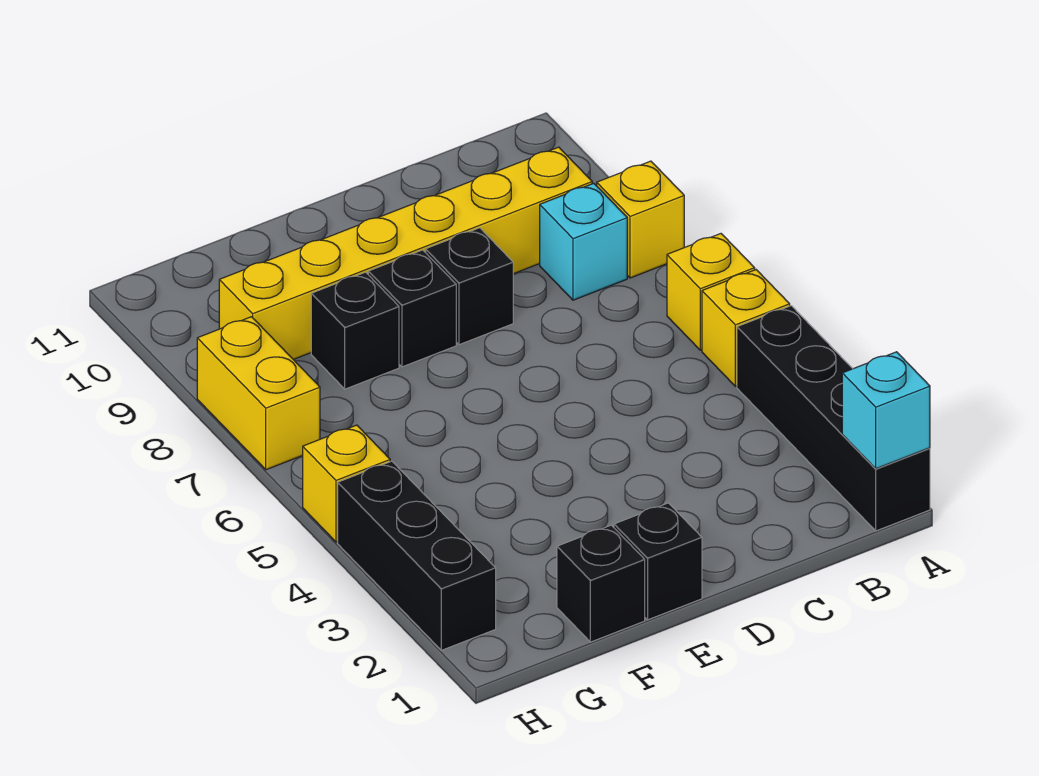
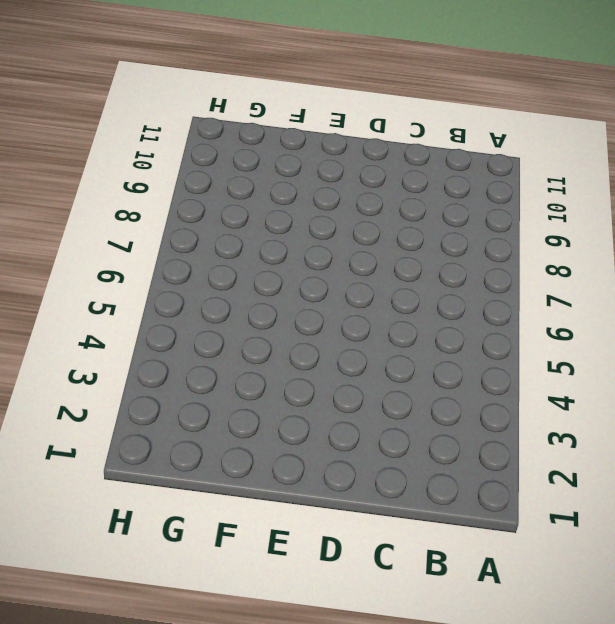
none -> black 1x4 brick [737,306,930,531]
none -> yellow 1x1 brick [702,270,790,386]
none -> yellow 1x1 brick [667,234,755,350]

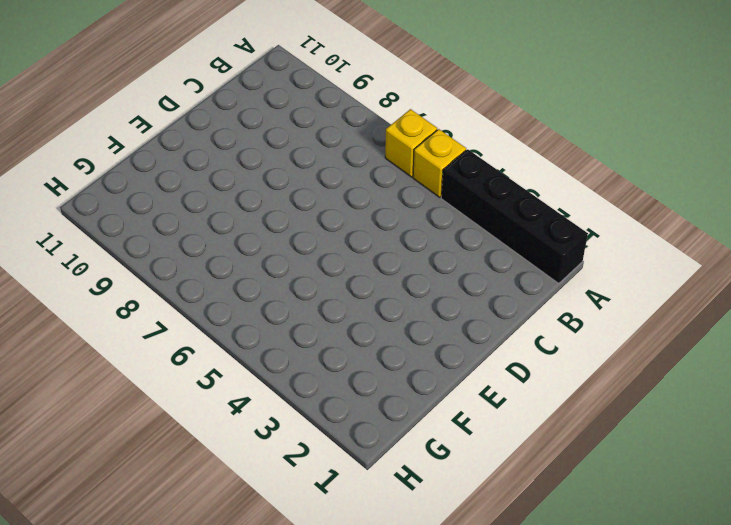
none -> yellow 1x1 brick [597,161,684,278]
none -> cyan 1x1 brick [540,183,627,300]
none -> yellow 1x6 brick [219,147,592,359]

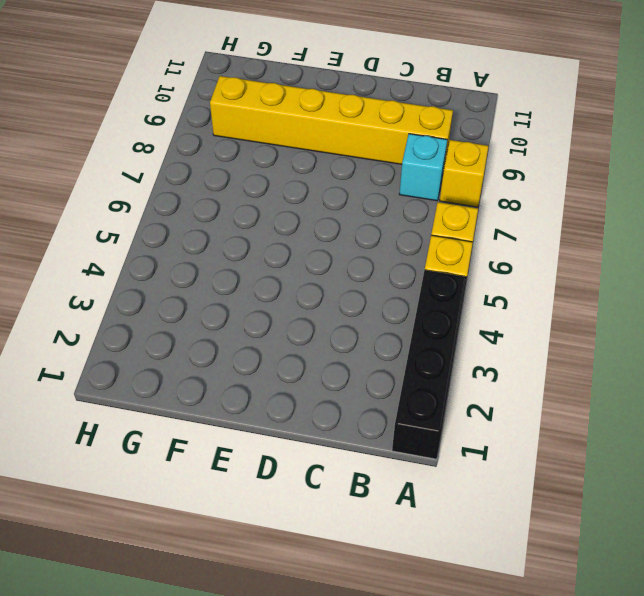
none -> black 1x1 brick [426,228,513,345]
none -> black 1x1 brick [614,503,702,620]
none -> black 1x1 brick [368,250,456,367]

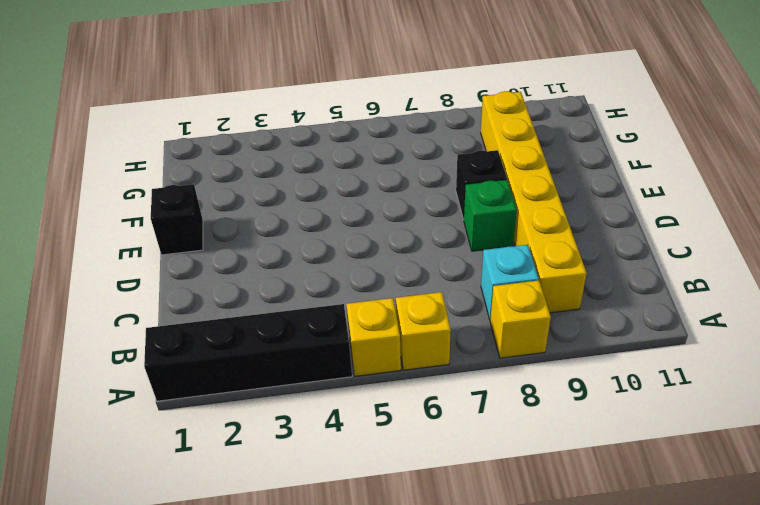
green 1x1 brick [464,180,517,251] -> black 1x1 brick [426,228,513,345]
none -> black 1x1 brick [557,525,645,642]
none -> black 1x1 brick [311,272,399,389]
none -> black 1x3 brick [338,461,496,650]

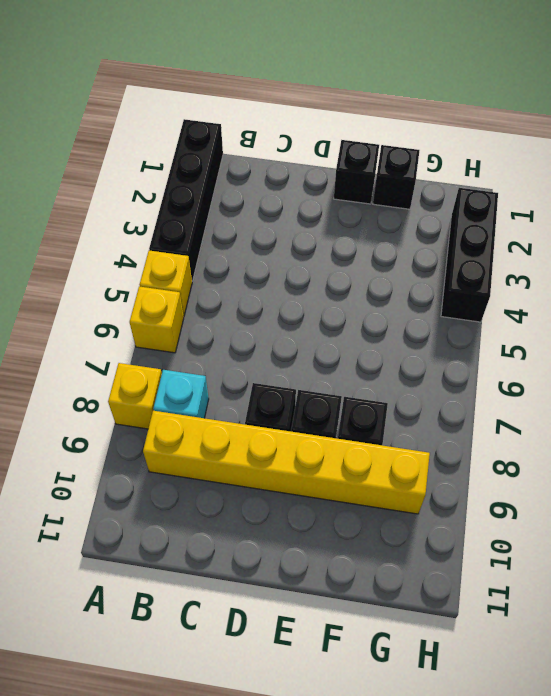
none -> yellow 1x1 brick [303,425,390,542]
none -> yellow 1x2 brick [197,317,320,470]
none -> cyan 1x1 brick [842,352,930,469]

